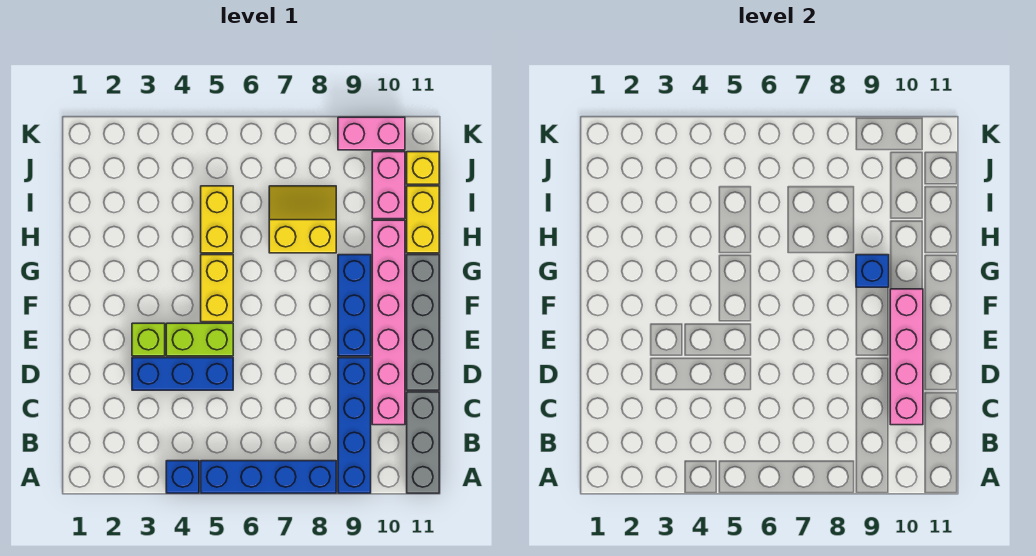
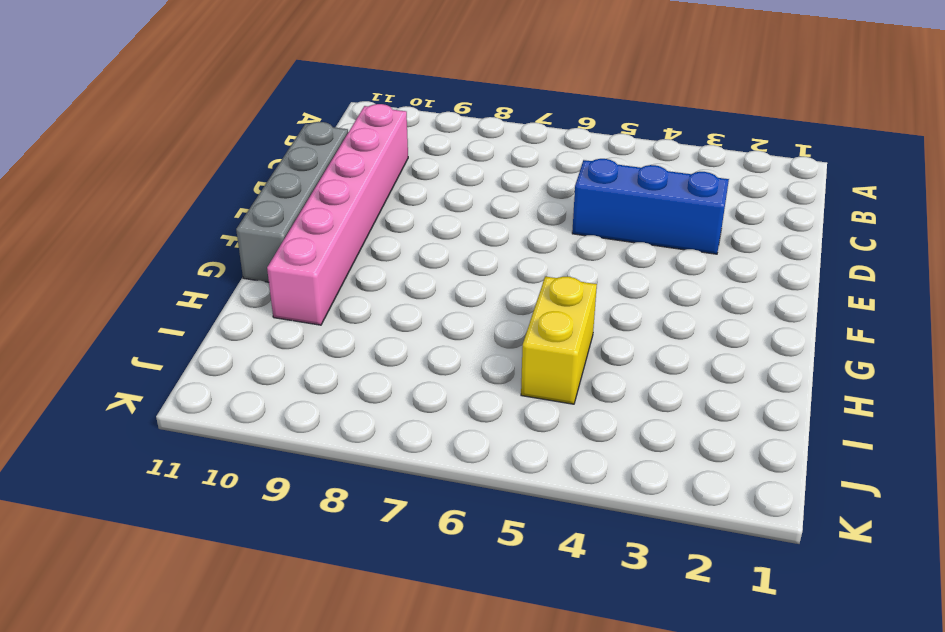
none -> blue 1x1 brick [166,461,199,493]
none -> blue 1x4 brick [201,461,336,493]
none -> blue 1x4 brick [338,358,371,493]

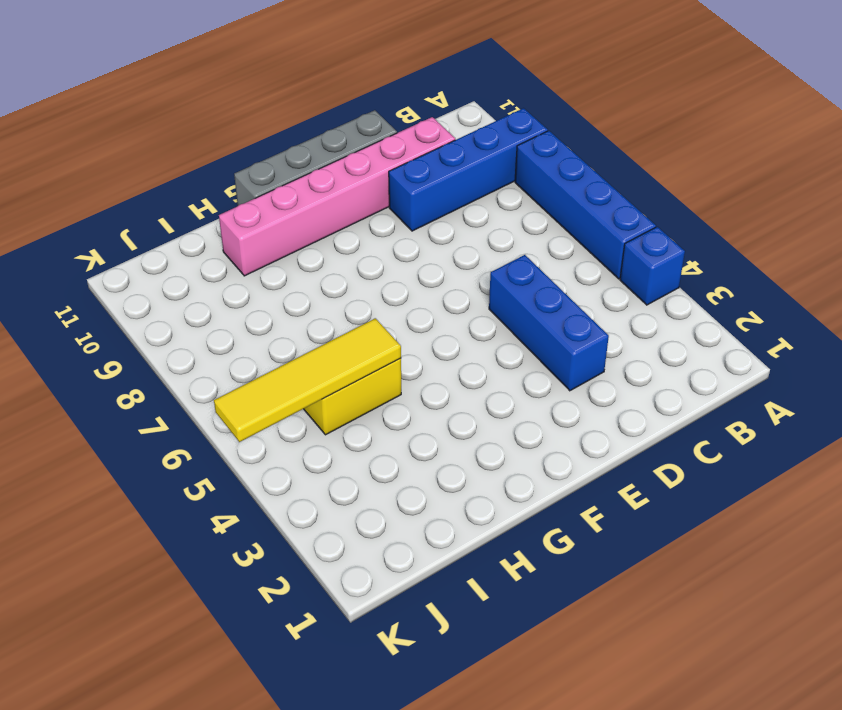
yellow 1x4 tile [214,318,401,442] -> none
none -> grey 1x3 brick [407,392,439,493]
none -> lime 1x1 brick [132,323,165,356]
none -> lime 1x2 brick [166,323,233,356]

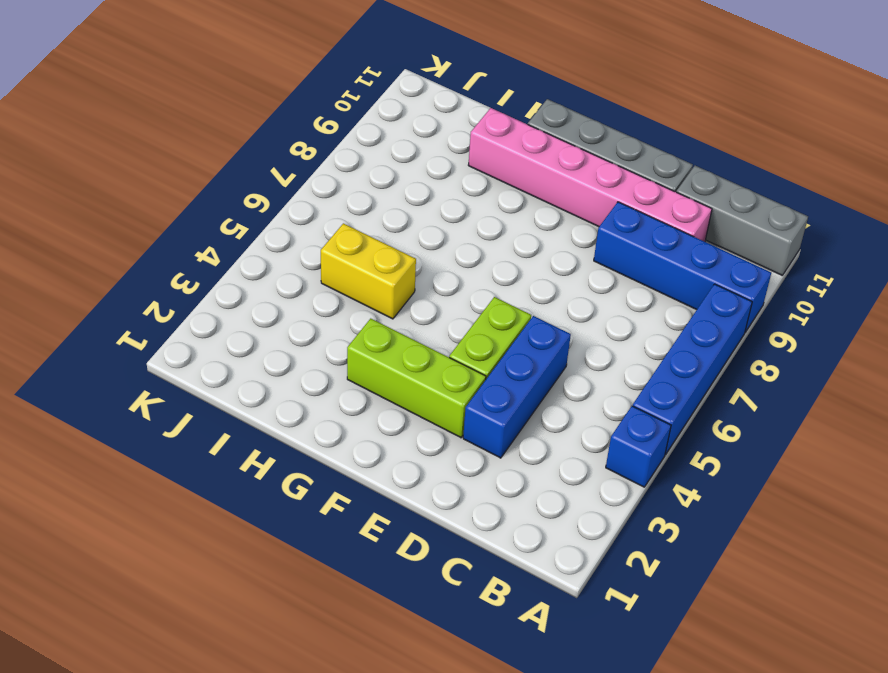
lime 1x3 brick [347,319,486,438] -> lime 1x1 brick [132,323,165,356]
none -> blue 1x3 brick [338,255,371,356]
none -> yellow 1x2 brick [201,255,233,322]
none -> yellow 2x2 slope [269,186,336,253]

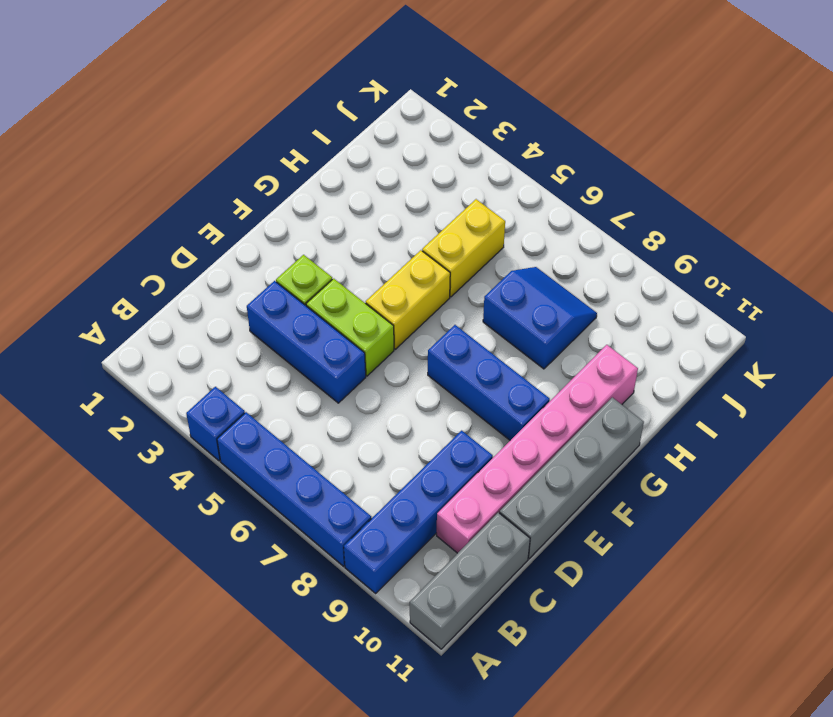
blue 1x3 brick [428,325,550,440] -> blue 1x3 brick turned to [338,255,371,356]
blue 2x2 slope [483,267,597,369] -> yellow 2x2 slope [269,186,336,253]
none -> yellow 1x2 brick [407,186,439,253]
none -> pink 1x2 brick [372,152,405,219]
none -> yellow 1x1 brick [407,152,439,184]

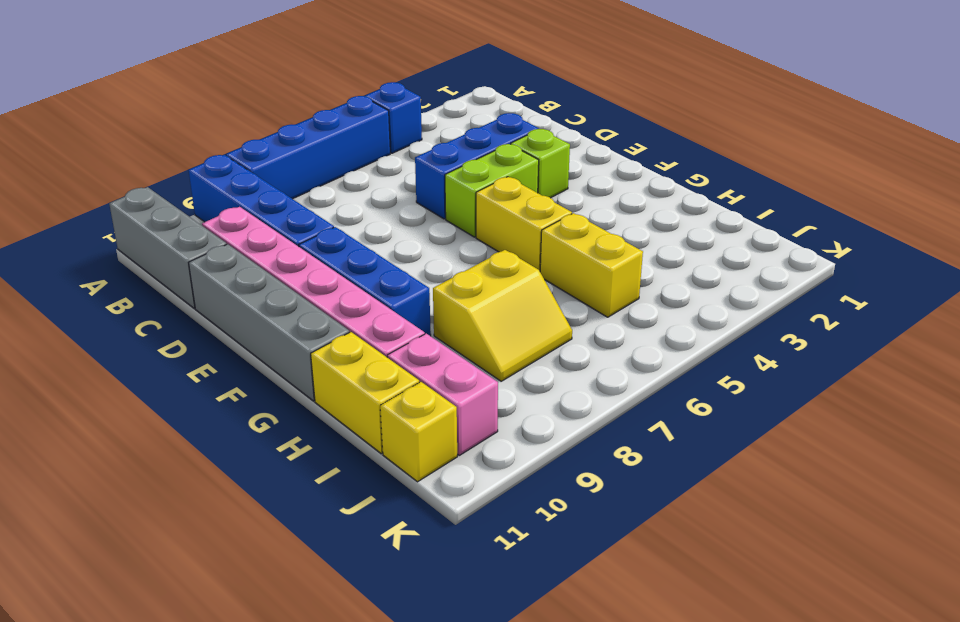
none -> pink 1x2 brick [338,117,405,150]
none -> pink 1x4 brick [890,289,923,425]
none -> blue 1x1 brick [856,255,889,287]

